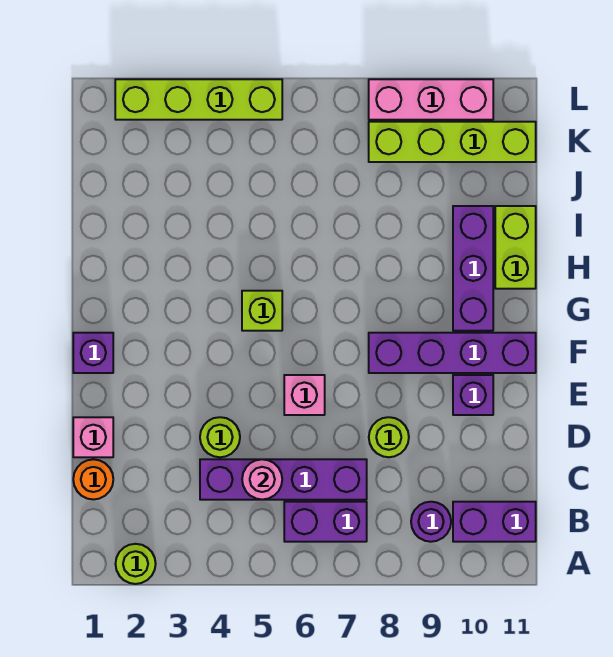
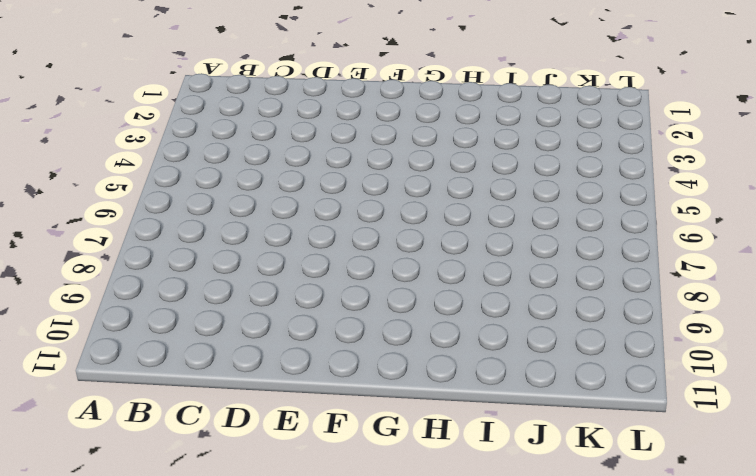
none -> lime 1x1 round brick [116,544,156,584]
none -> purple 1x2 brick [284,502,367,542]
none -> purple 1x1 round brick [411,502,451,542]

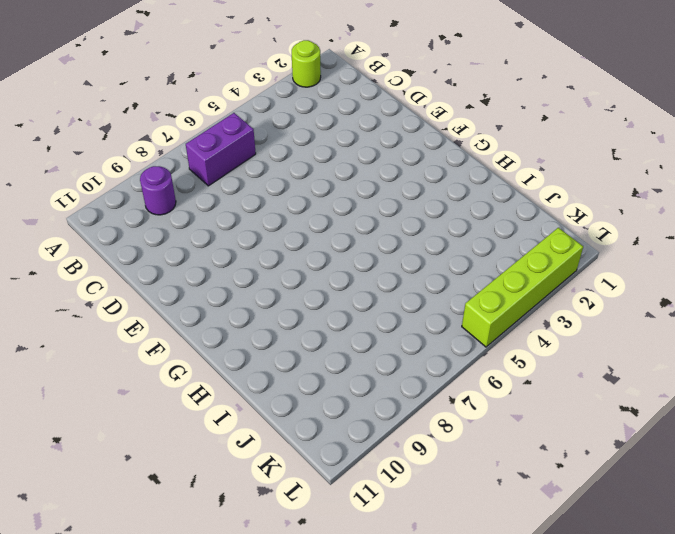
none -> purple 1x2 brick [453,502,536,542]
none -> orange 1x1 round brick [73,459,113,500]
none -> purple 1x4 brick [200,459,367,500]

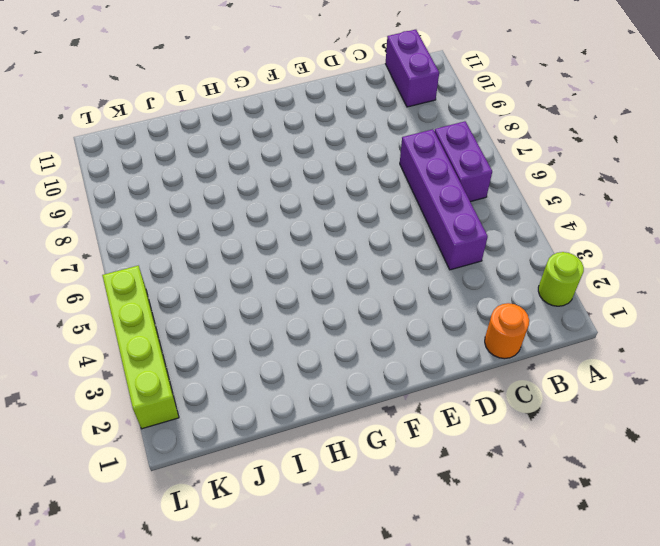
none -> purple 1x1 round brick [411,502,451,542]
none -> pink 1x1 brick [73,417,113,457]
none -> lime 1x1 round brick [200,417,240,457]

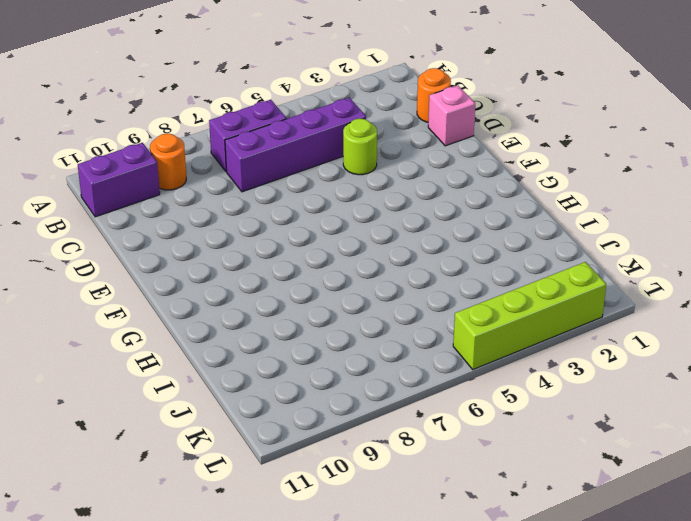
orange 1x1 round brick [150,133,186,190] -> purple 1x1 round brick [411,502,451,542]
none -> lime 1x1 round brick [116,544,156,584]
none -> lime 1x1 round brick [369,417,409,457]
none -> pink 1x1 brick [284,375,325,415]

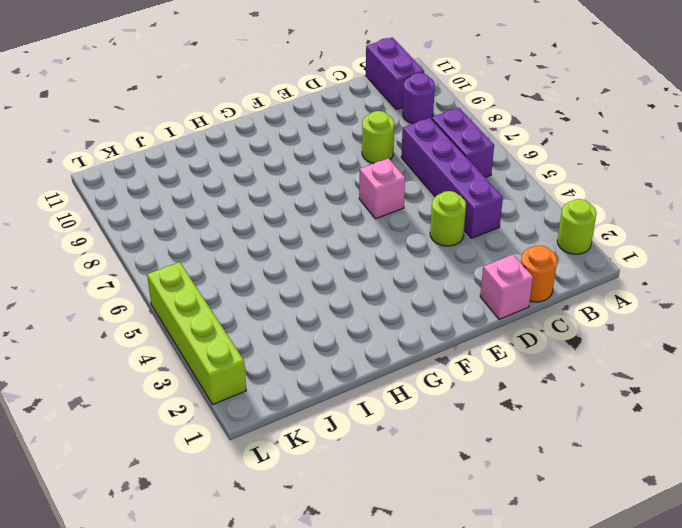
none -> purple 1x1 brick [453,375,493,415]
none -> purple 1x1 brick [73,333,113,373]
none -> purple 1x4 brick [369,333,536,373]

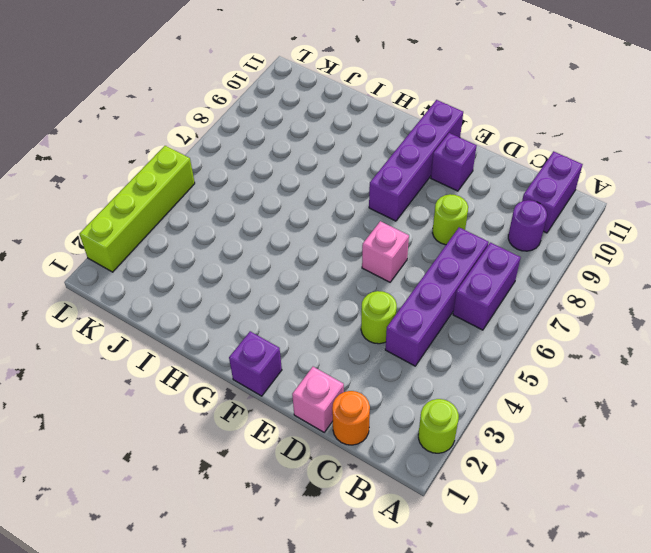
none -> lime 1x1 brick [242,291,282,331]
none -> purple 1x3 brick [453,206,493,331]
none -> lime 1x2 brick [495,206,536,289]

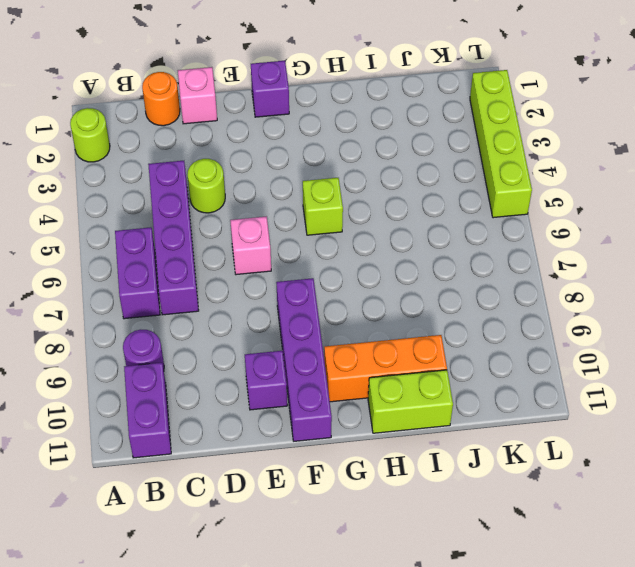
orange 1x3 brick [324,335,447,402] -> purple 1x3 brick [453,206,493,331]
none -> lime 1x1 round brick [369,417,409,457]
none -> lime 1x4 brick [369,122,536,162]
none -> pink 1x3 brick [369,79,493,120]

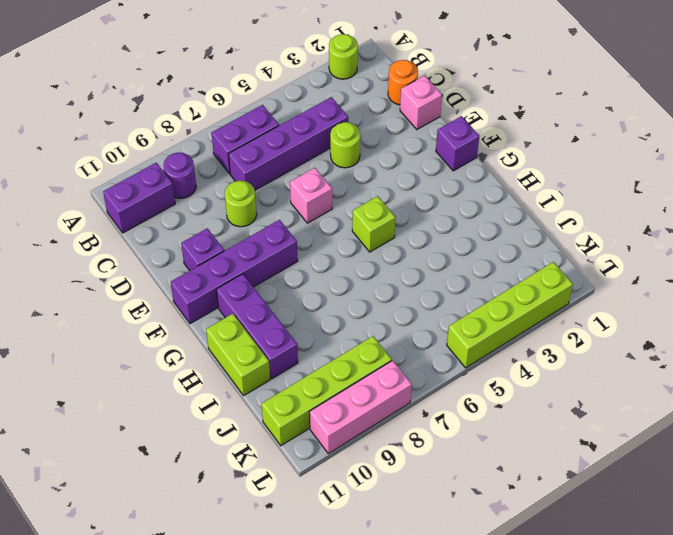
none -> pink 1x1 round brick [242,459,282,500]

